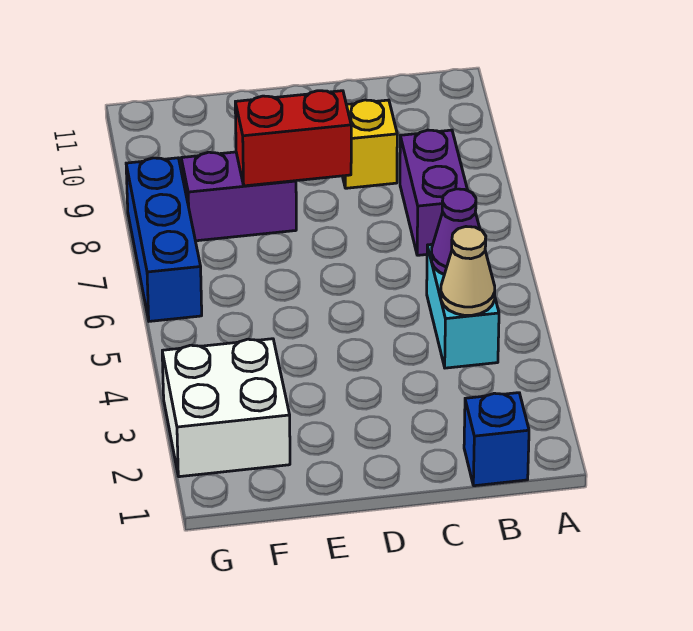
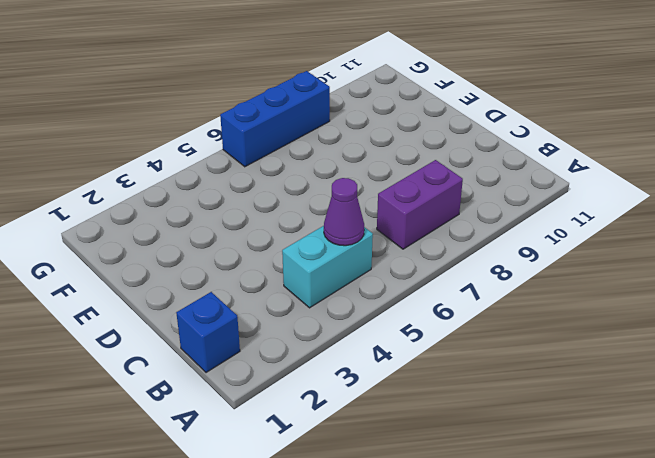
none -> yellow 1x1 brick [343,100,397,188]
none -> purple 1x2 brick [181,152,296,241]

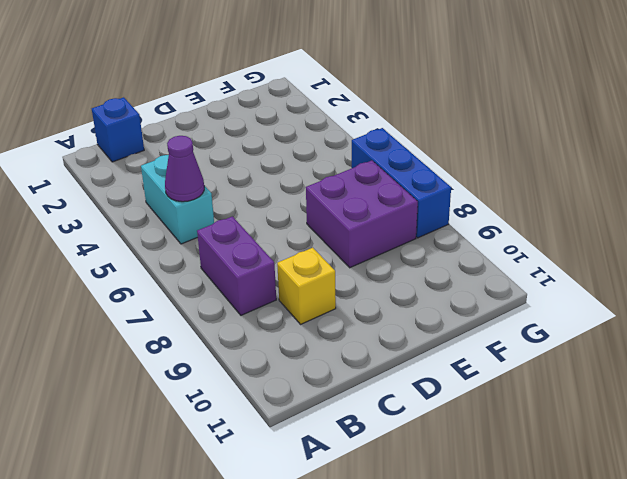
purple 2x2 brick [306,161,418,268] -> purple 1x2 brick [181,152,296,241]
none -> white 2x2 brick [162,339,290,477]
none -> tan 1x1 cone [441,227,495,315]

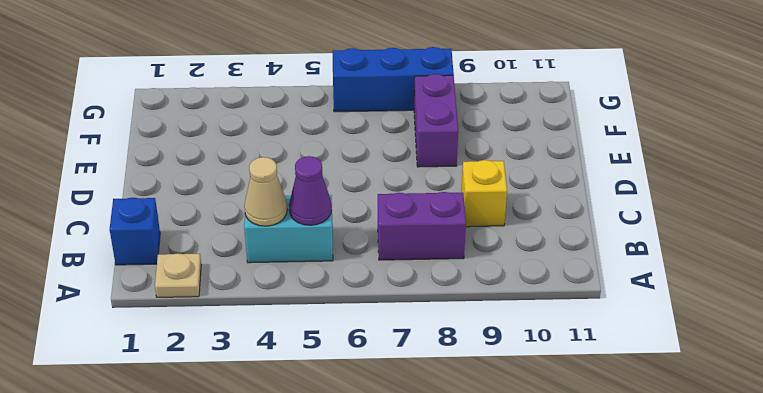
tan 1x1 plate [155,253,201,297] -> none
none -> white 2x2 brick [162,339,290,477]
none -> red 1x2 brick [235,91,351,186]

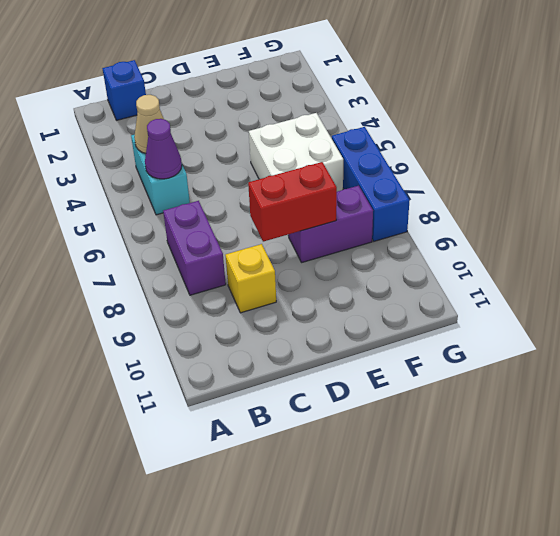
white 2x2 brick [249,113,343,192] -> white 2x2 brick moved to [162,339,290,477]

